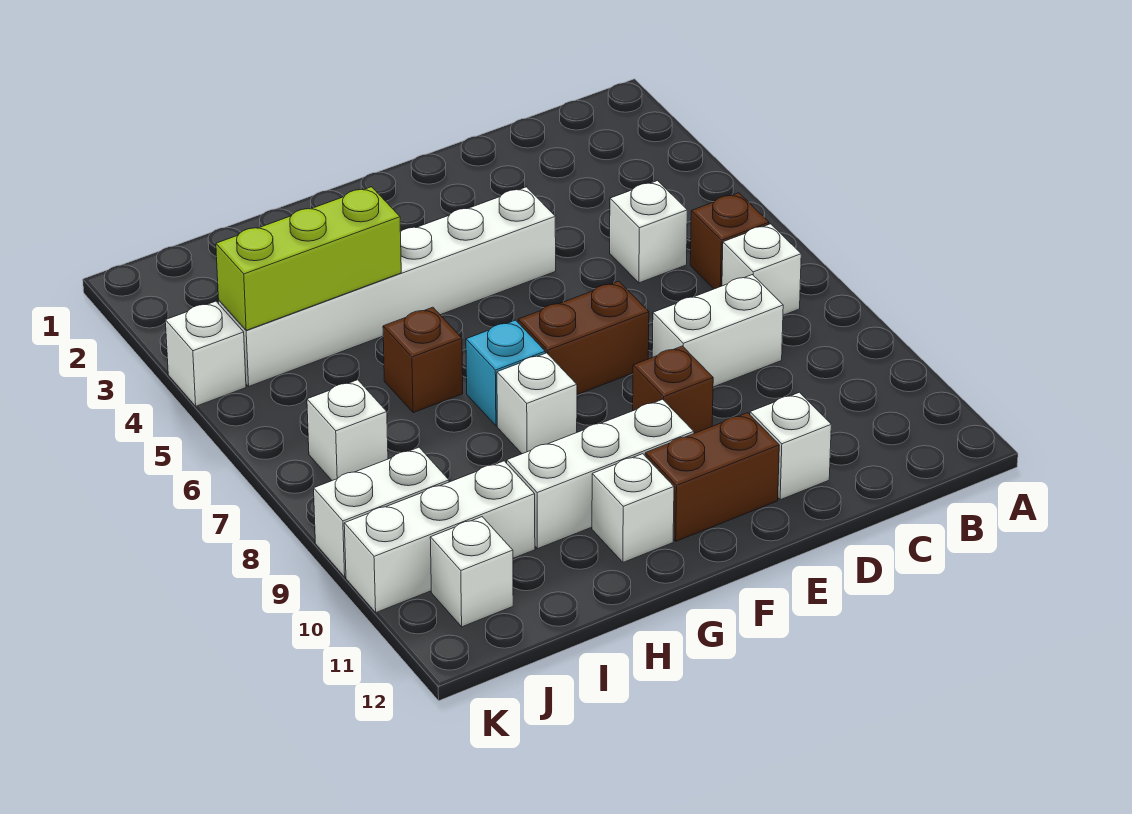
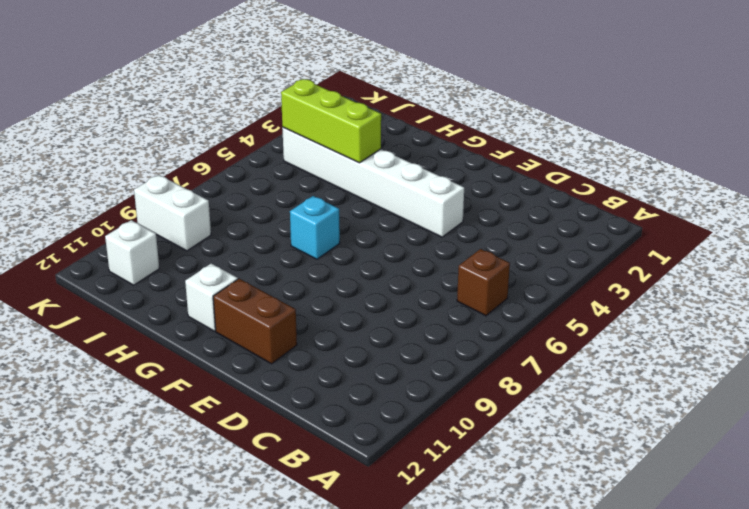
none -> white 1x1 brick [722,224,801,315]
none -> white 1x1 brick [610,181,687,283]
none -> white 1x2 brick [652,275,783,387]

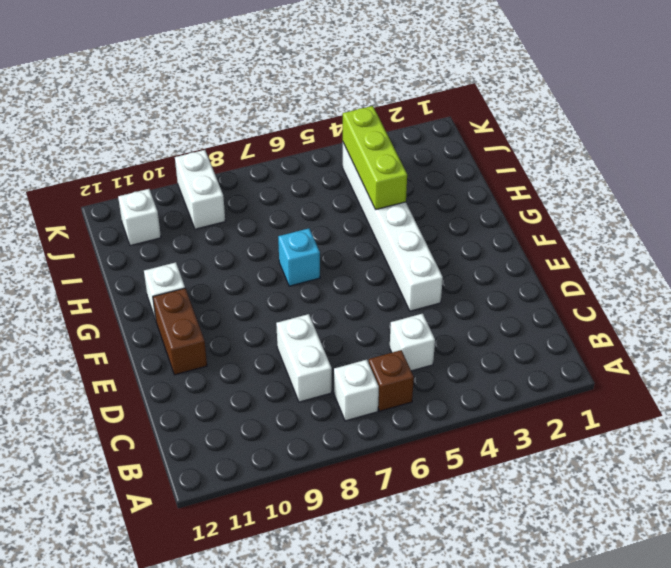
none -> white 1x1 brick [750,392,831,500]
none -> brown 1x2 brick [518,281,649,395]
none -> brown 1x1 brick [633,346,713,433]

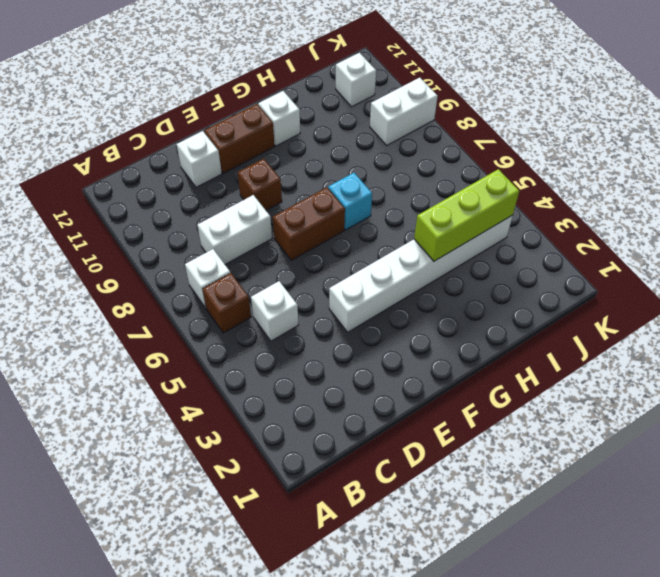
none -> white 1x3 brick [507,399,694,549]
none -> white 1x1 brick [497,353,577,454]
none -> brown 1x1 brick [383,307,463,413]

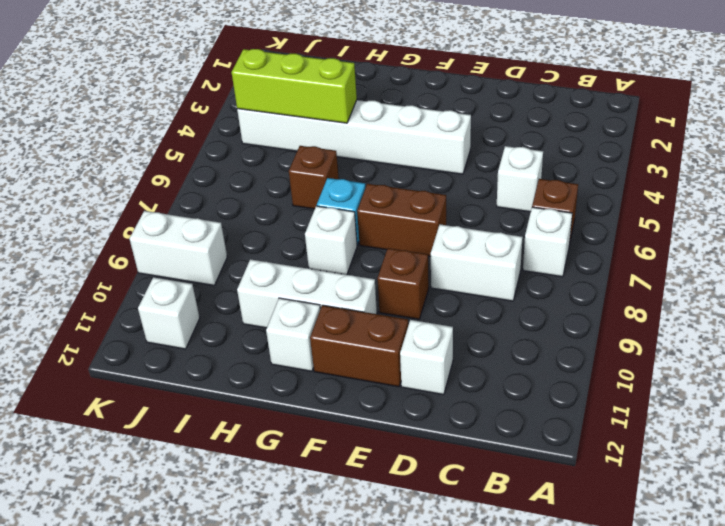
none -> white 1x3 brick [344,461,535,612]
none -> white 1x1 brick [307,380,388,481]
none -> white 1x1 brick [165,301,246,406]

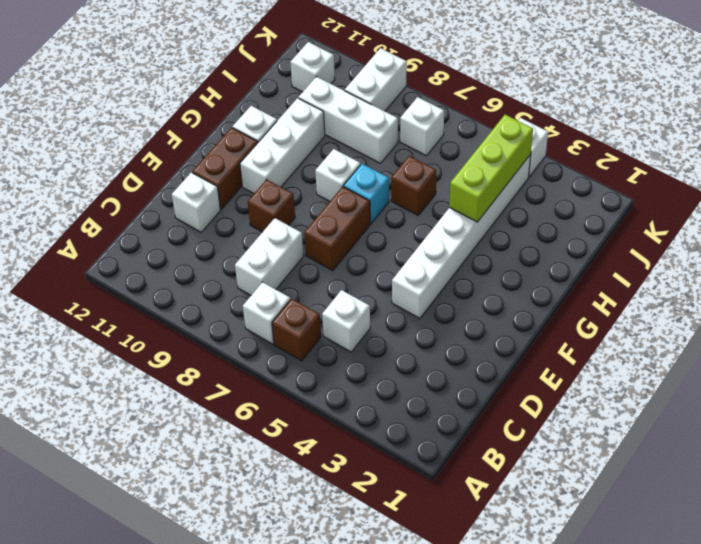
white 1x3 brick [298,77,398,163] -> white 1x3 brick turned to [344,461,535,612]

